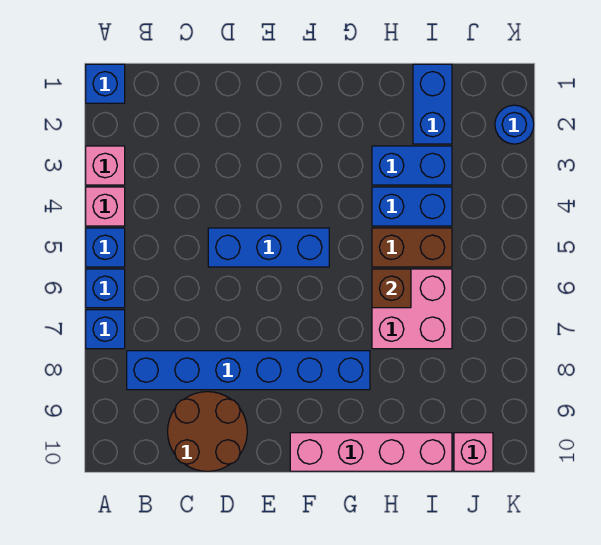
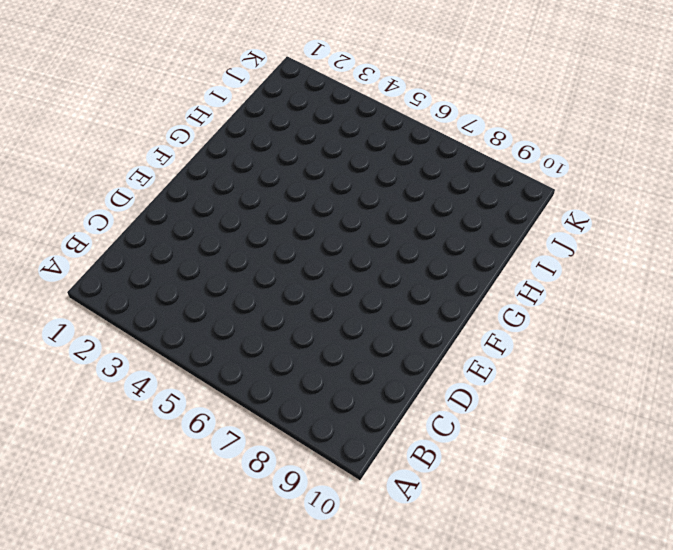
none -> blue 1x1 brick [86,64,125,103]
none -> pink 1x1 brick [86,146,125,185]
none -> pink 1x1 brick [86,187,125,226]

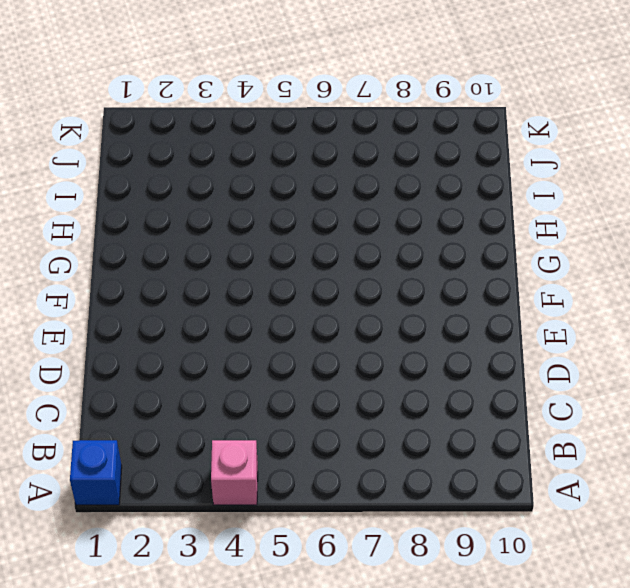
none -> pink 1x1 brick [86,146,125,185]
none -> blue 1x1 brick [86,228,125,267]
none -> blue 1x1 brick [86,269,125,308]

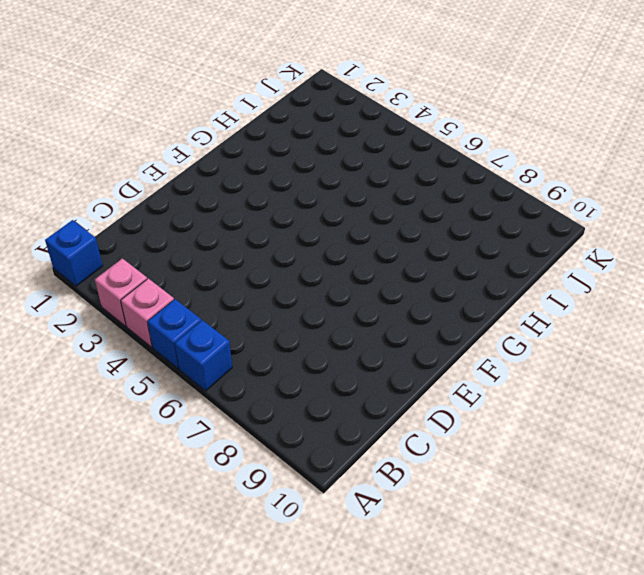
none -> blue 1x1 brick [86,310,125,349]
none -> blue 1x6 brick [127,351,370,390]
none -> brown 2x2 round brick [168,392,247,471]

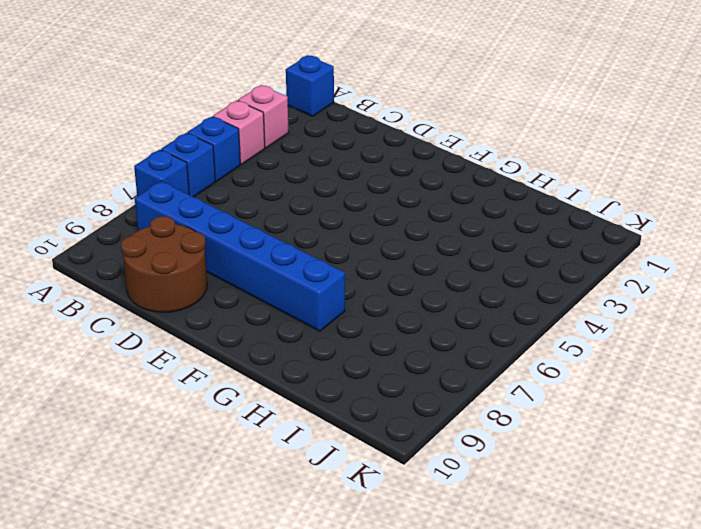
none -> blue 1x3 brick [208,228,329,267]
none -> pink 1x4 brick [290,433,452,471]
none -> blue 1x2 brick [372,146,452,185]

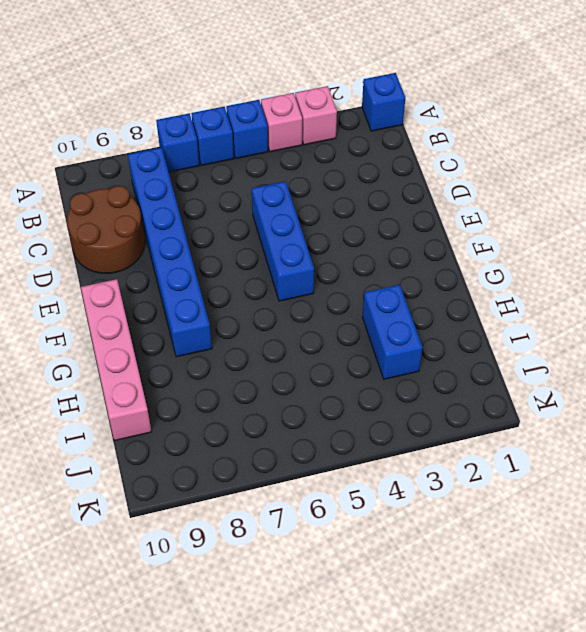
none -> blue 1x2 brick [372,187,452,226]
none -> brown 1x2 brick [372,228,452,267]
none -> pink 2x2 brick [372,269,452,349]

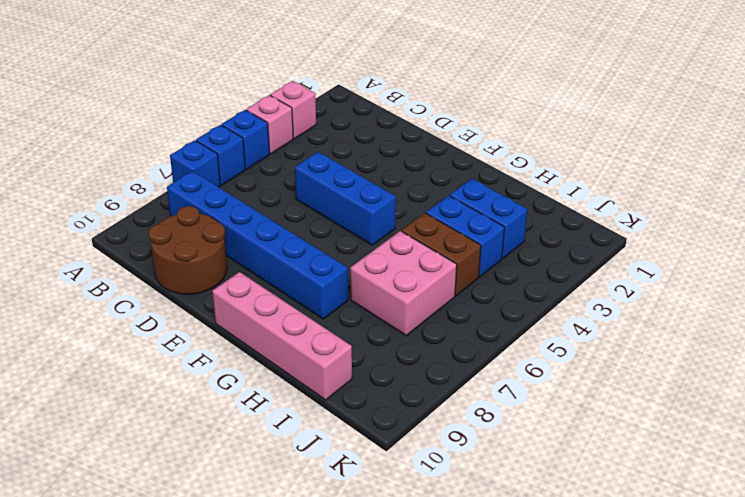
none -> blue 1x1 brick [86,64,125,103]
none -> blue 1x2 brick [413,64,452,144]
none -> pink 1x1 brick [454,433,493,471]

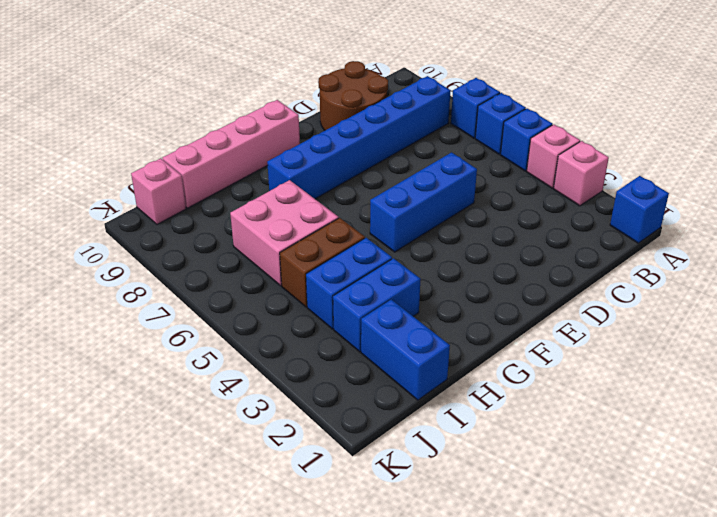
none -> blue 1x1 round brick [495,105,534,144]
none -> brown 1x1 brick [372,269,411,308]

